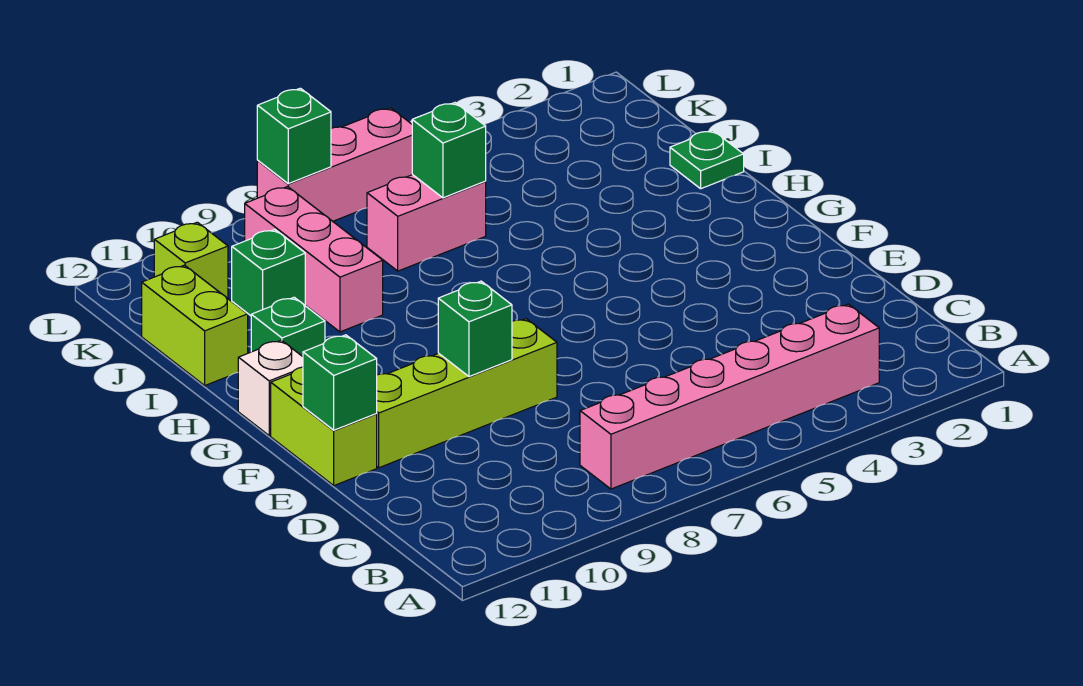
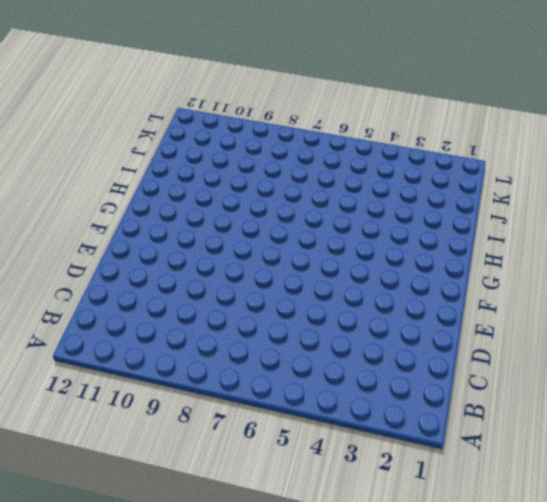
none -> pink 1x6 brick [580,304,879,489]
none -> lime 1x4 brick [376,319,557,468]
none -> lime 1x2 brick [271,367,377,486]

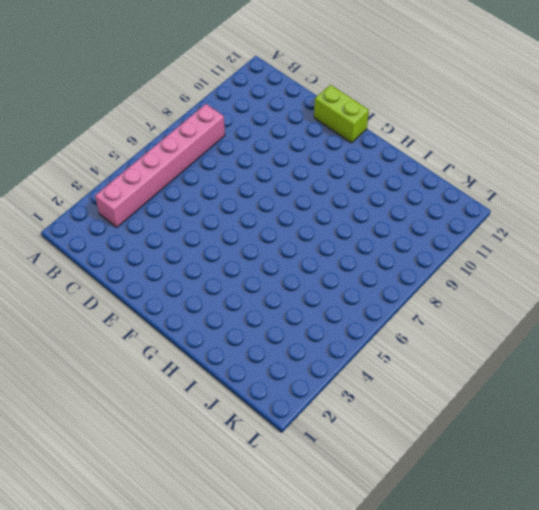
none -> lime 1x4 brick [376,319,557,468]
none -> white 1x1 brick [238,340,303,436]
none -> green 1x1 brick [251,297,325,357]

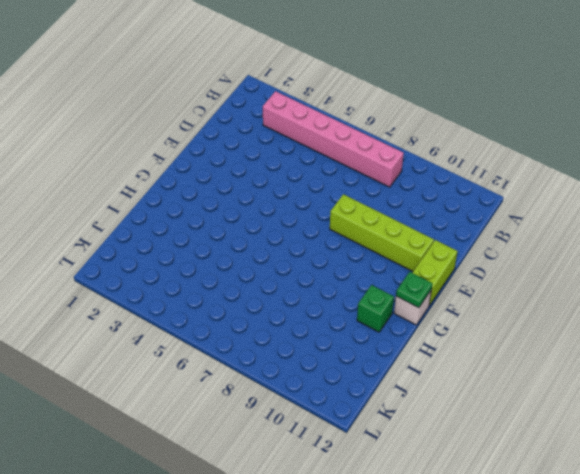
green 1x1 plate [396,272,432,308] -> green 1x1 plate moved to [670,130,744,189]
none -> pink 1x3 brick [245,187,383,332]
none -> lime 1x2 brick [142,265,248,385]
none -> pink 1x2 brick [367,175,486,271]

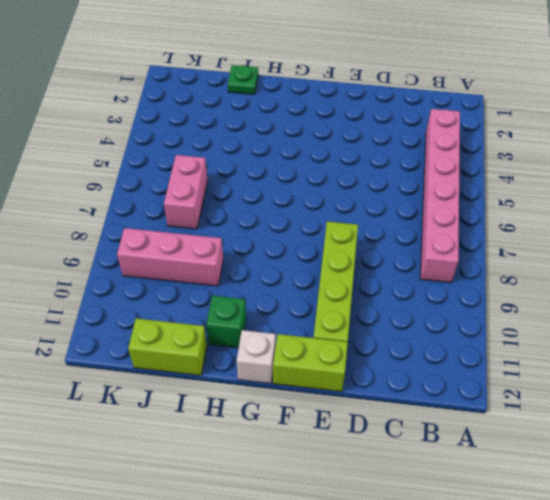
none -> green 1x1 brick [232,229,305,316]
none -> lime 1x1 brick [154,222,228,298]
none -> pink 1x3 brick [257,108,413,221]

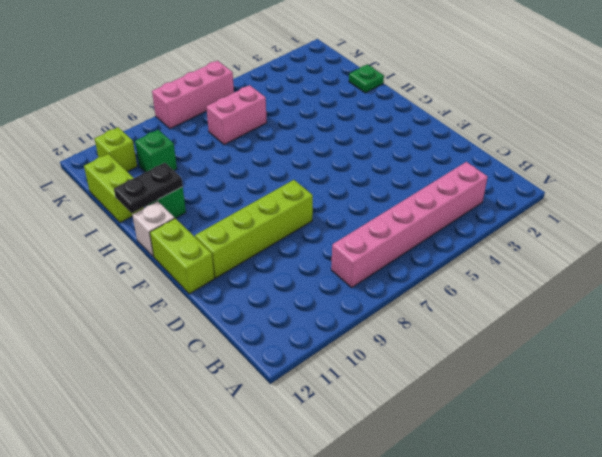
black 1x2 plate [114,163,183,213] -> none
none -> pink 1x3 brick [245,187,383,332]
none -> green 1x1 brick [438,281,512,377]
none -> green 1x1 brick [303,335,377,430]

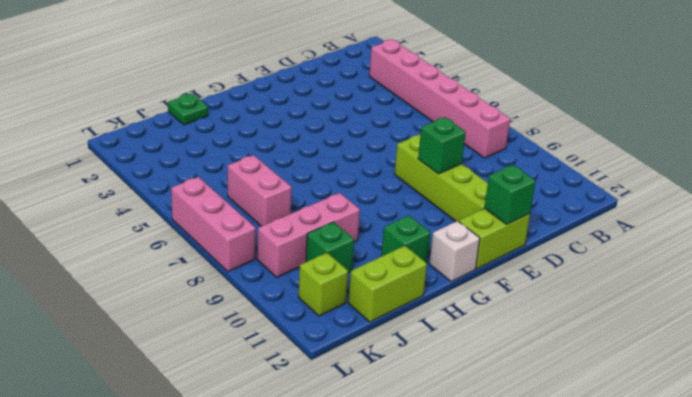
none -> green 1x1 brick [412,103,486,198]
none -> green 1x1 brick [257,88,331,184]

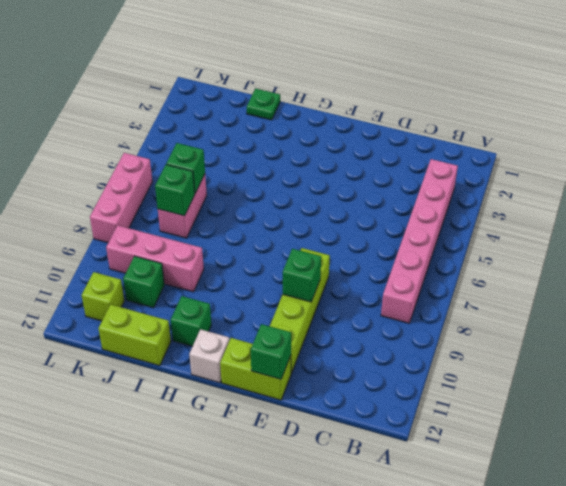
green 1x1 brick [155,165,195,216] -> green 1x1 brick moved to [257,88,331,184]

